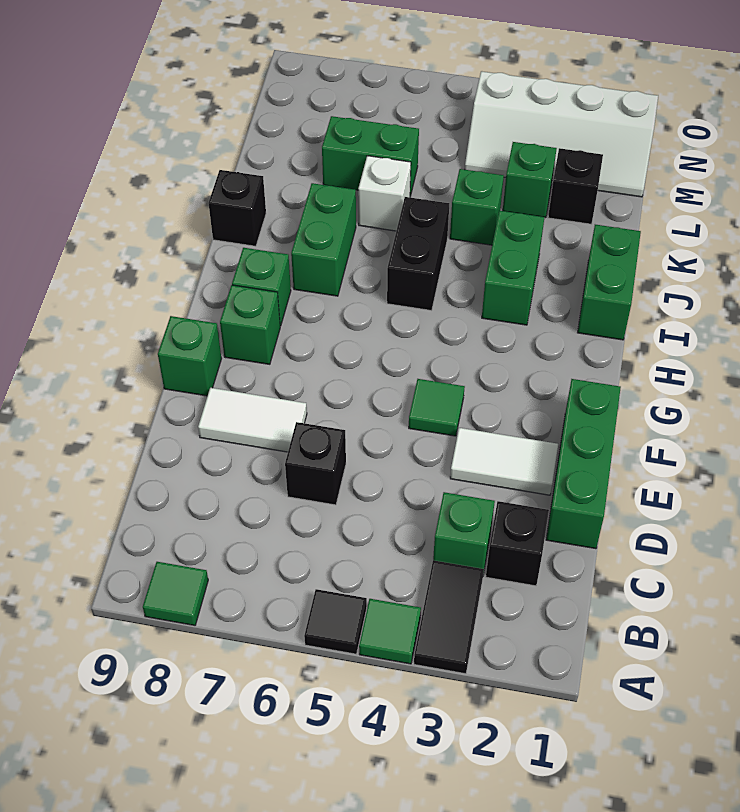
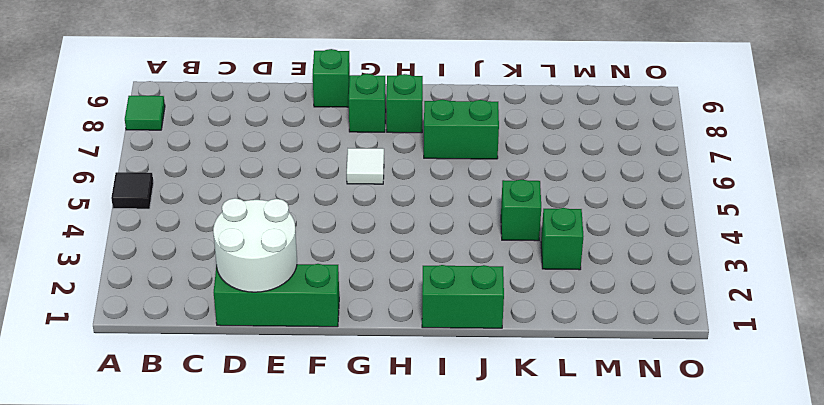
white 2x2 round brick [213,198,297,292] -> none
white 1x1 tile [347,148,384,184] -> none
none -> black 1x2 tile [414,560,484,674]
none -> green 1x1 tile [359,599,421,664]
none -> black 1x1 brick [486,501,549,586]

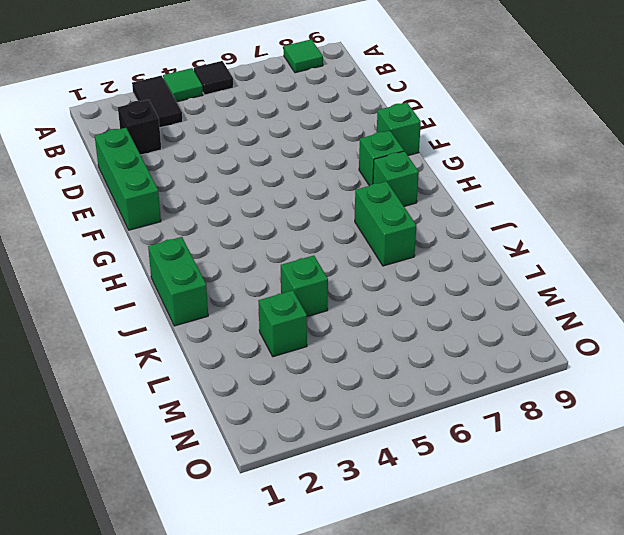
none -> green 1x1 brick [433,492,495,569]
none -> black 1x1 brick [285,422,346,505]
none -> white 1x2 tile [450,428,558,495]

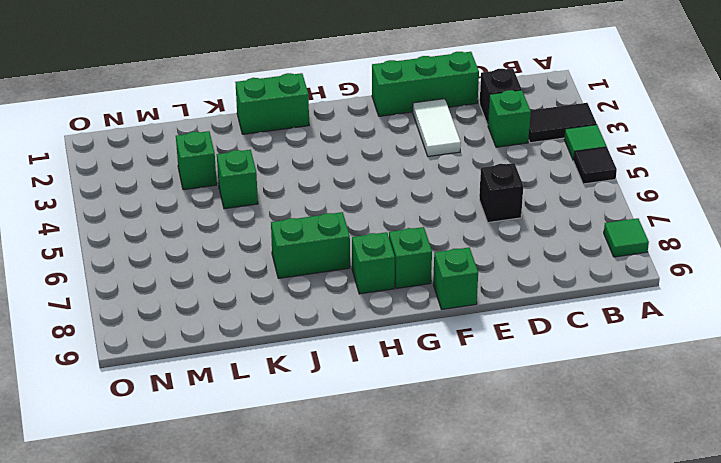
none -> white 1x2 tile [198,388,307,452]
none -> green 1x1 tile [409,379,465,436]
none -> green 1x2 brick [482,211,544,325]

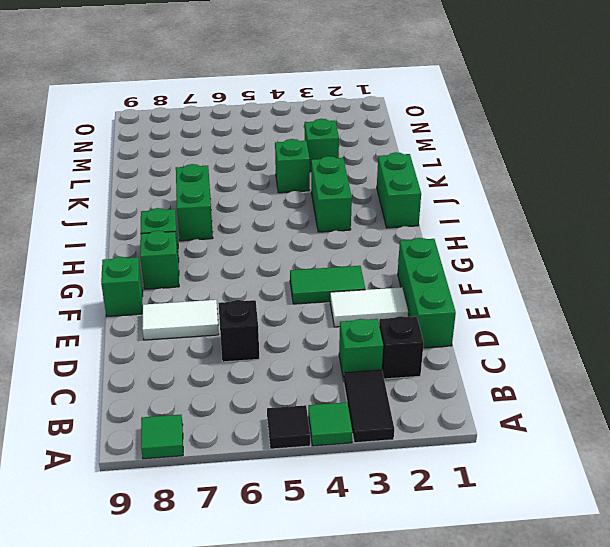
green 1x2 tile [290,266,365,304] -> green 1x1 tile [409,379,465,436]
none -> black 1x2 brick [387,197,449,311]
none -> black 1x1 brick [209,170,266,246]
none -> white 1x1 brick [358,156,411,231]

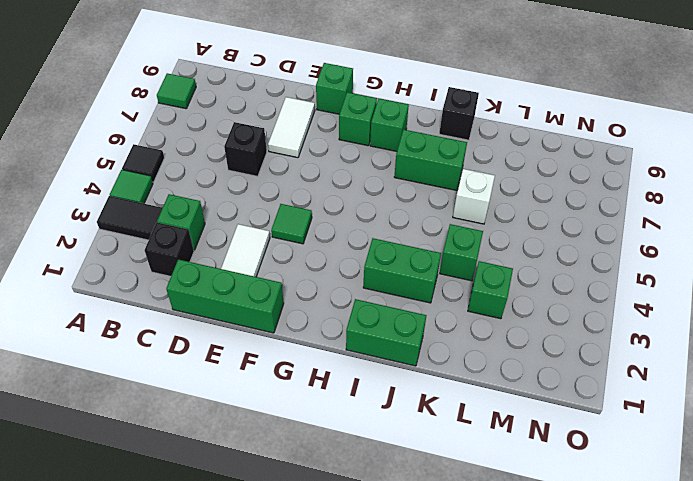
none -> black 1x2 brick [387,197,449,311]
none -> black 1x1 brick [548,148,603,224]
none -> green 1x2 brick [322,116,419,196]

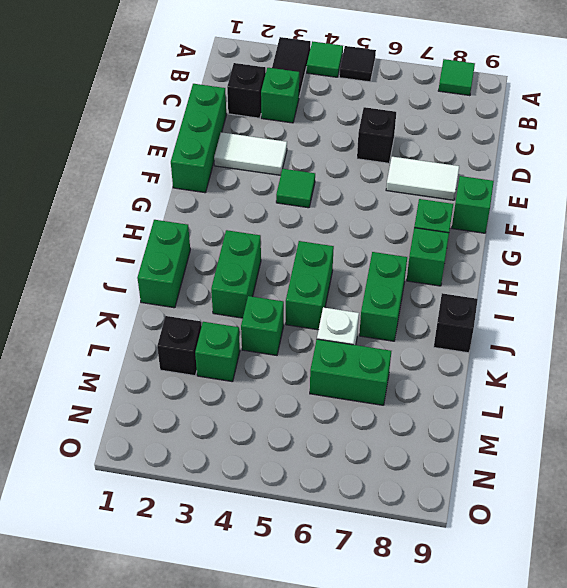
green 1x2 brick [286,241,334,330] -> black 1x2 brick [387,197,449,311]
none -> white 2x4 slope [465,71,658,197]

